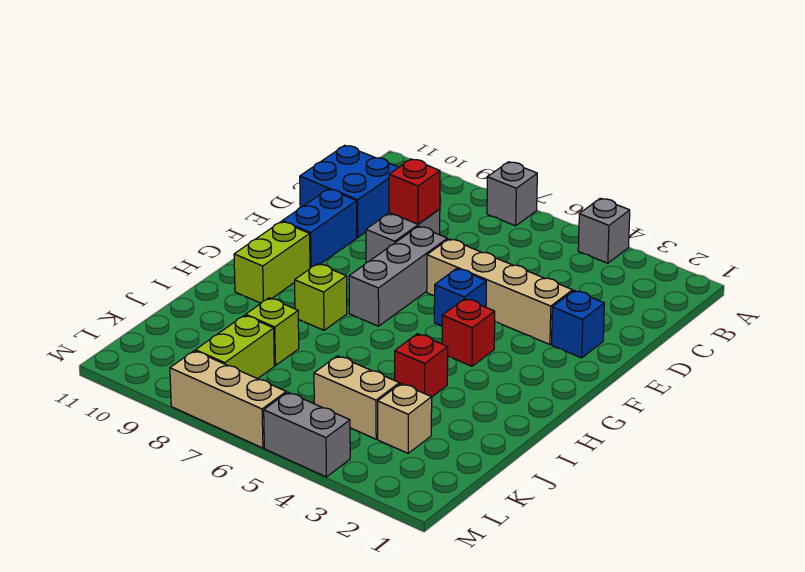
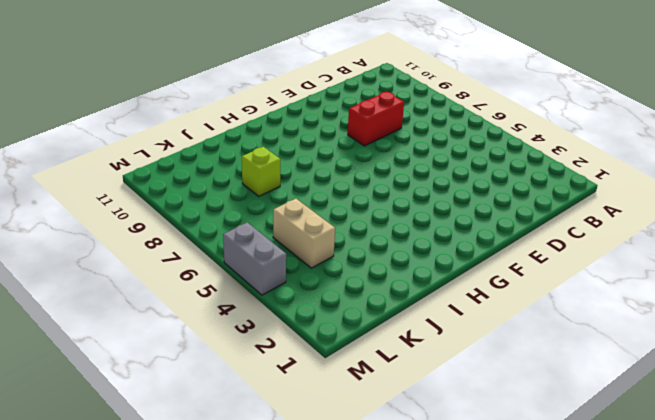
red 1x2 brick [348,92,404,146] -> grey 1x2 brick [366,209,440,263]
none -> grey 1x1 brick [578,198,630,263]
none -> grey 1x1 brick [487,162,537,226]
none -> blue 2x2 brick [300,145,399,237]

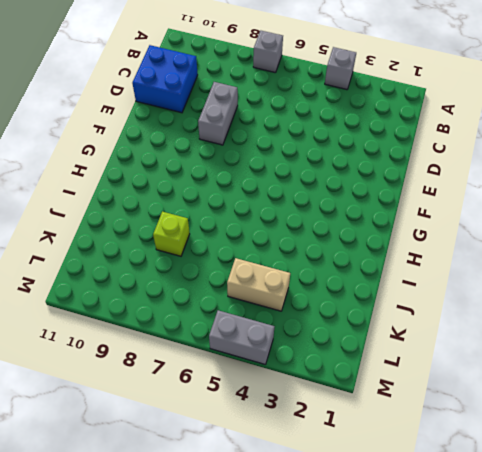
none -> blue 1x1 brick [551,291,604,358]
none -> tan 1x4 brick [427,239,572,344]
none -> grey 1x3 brick [349,226,447,326]

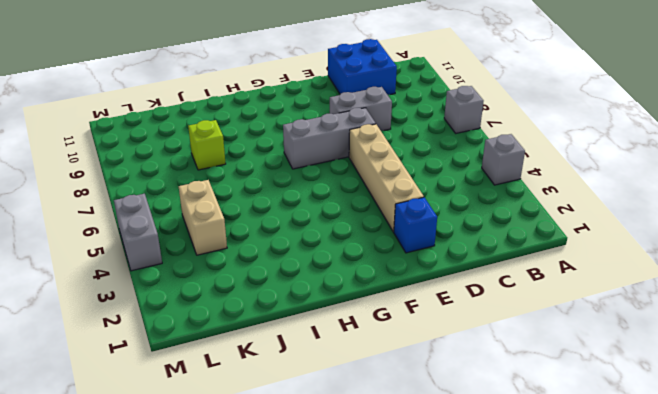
none -> blue 1x2 brick [282,189,357,268]
none -> blue 1x1 brick [434,269,486,326]
none -> red 1x1 brick [442,299,495,366]

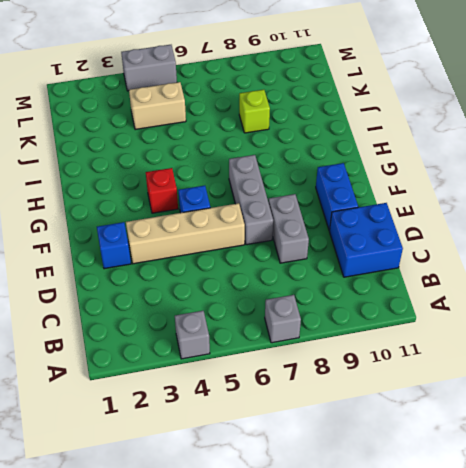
none -> lime 1x2 brick [234,222,310,303]
none -> lime 1x1 brick [295,264,347,330]
none -> red 1x1 brick [395,334,448,397]

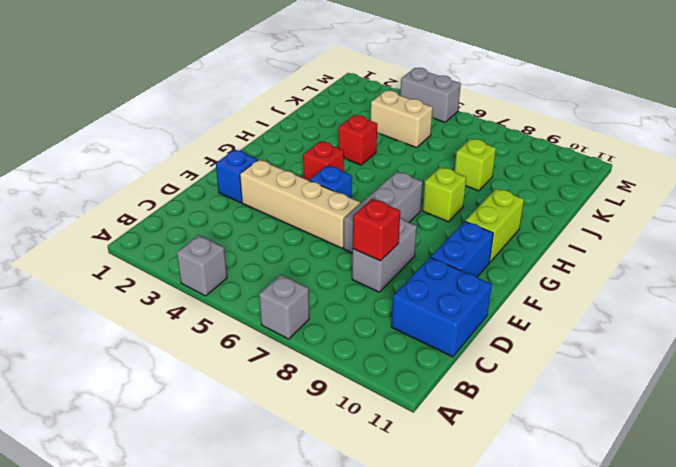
none -> tan 1x1 brick [378,384,432,453]
none -> lime 1x2 brick [195,315,274,379]
none -> tan 1x3 brick [170,351,286,448]

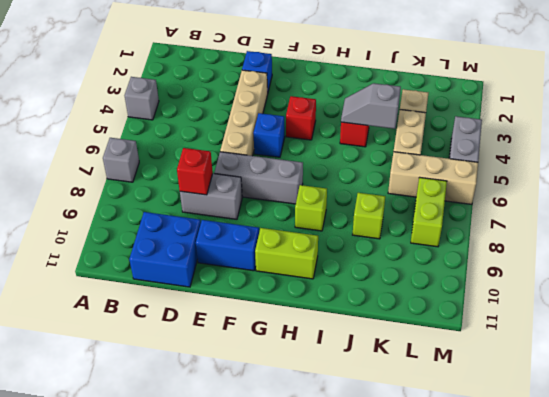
grey 1x2 slope [341,83,401,129] -> none
tan 1x3 brick [388,152,478,204] -> tan 1x3 brick turned to [170,351,286,448]
lime 1x2 brick [411,177,447,247] -> lime 1x2 brick turned to [195,315,274,379]

